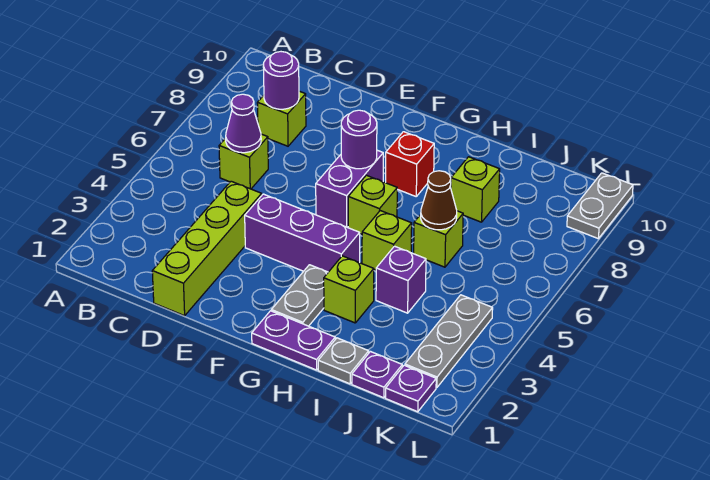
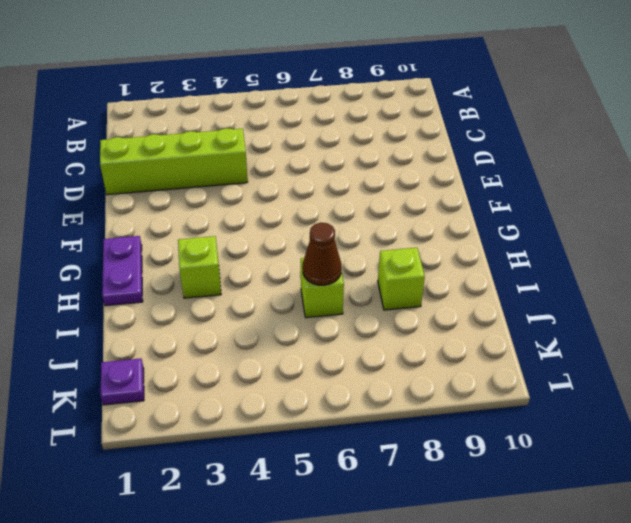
none -> lime 1x1 brick [219,134,268,189]
none -> lime 1x1 brick [257,91,306,146]
none -> purple 1x3 brick [245,194,360,272]

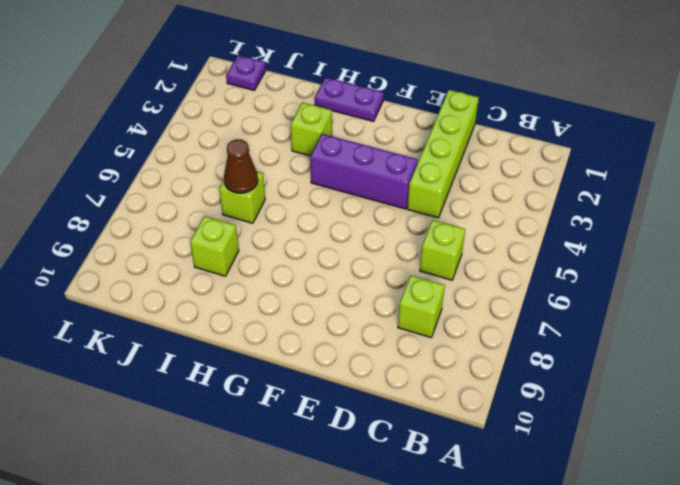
none -> purple 1x2 brick [316,150,383,227]
none -> grey 1x2 plate [271,265,328,326]
none -> lime 1x1 brick [348,175,397,234]

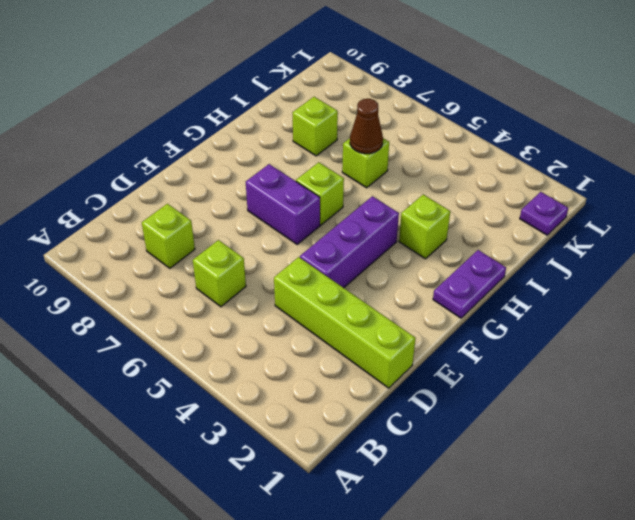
none -> grey 1x2 plate [271,265,328,326]
none -> red 1x1 brick [386,132,434,196]
none -> lime 1x1 brick [362,211,412,270]

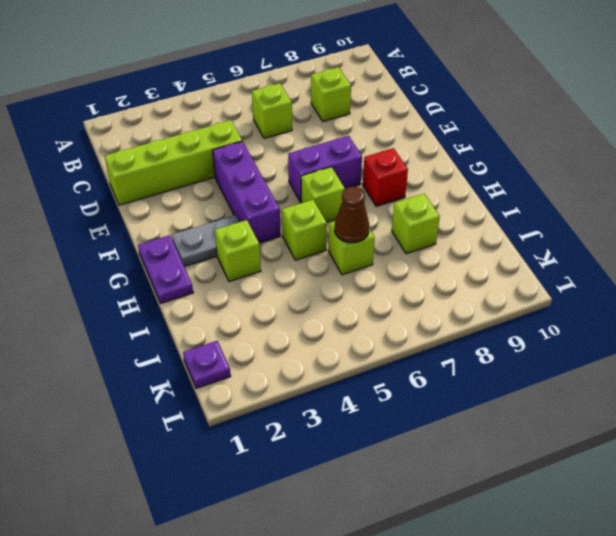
none -> grey 1x1 plate [318,338,369,384]
none -> purple 1x1 brick [376,246,426,313]
none -> purple 1x1 plate [352,352,402,398]

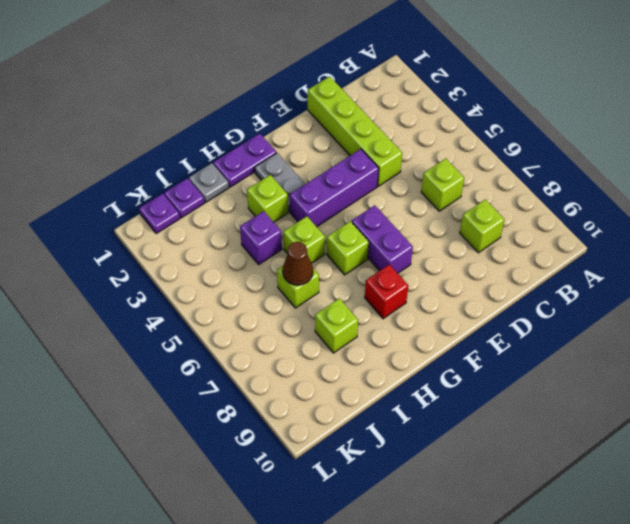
none -> grey 1x3 plate [405,295,493,388]
none -> grey 1x2 plate [567,173,633,239]
none -> purple 1x1 cone [226,94,261,153]

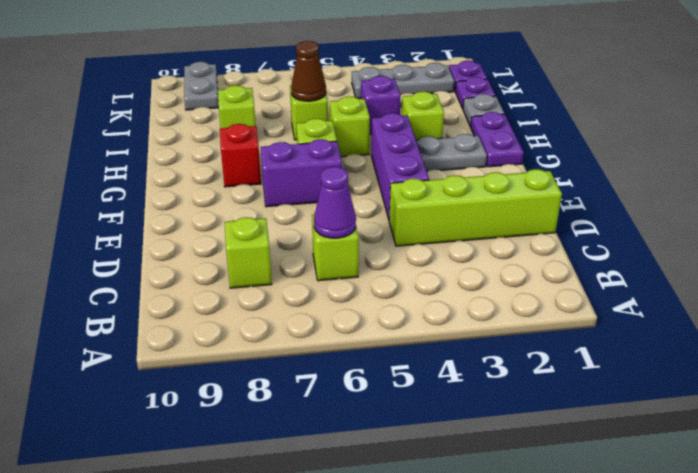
grey 1x2 plate [184,62,219,110] -> grey 1x2 plate turned to [567,173,633,239]
none -> purple 1x1 round brick [263,52,299,109]
none -> purple 1x1 round brick [341,110,377,169]

